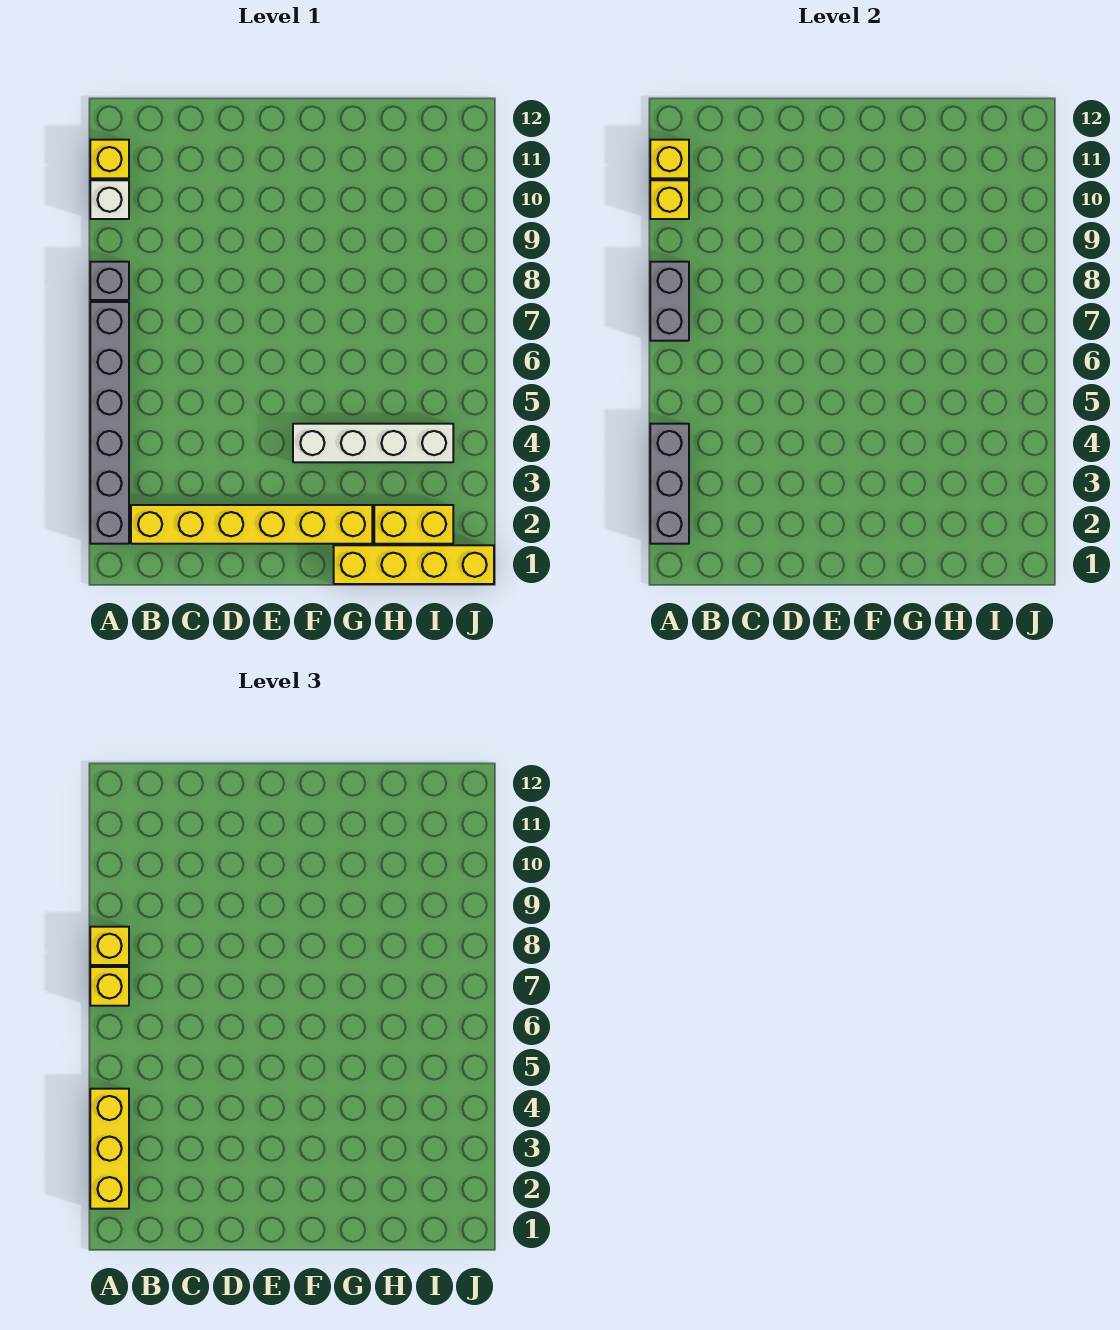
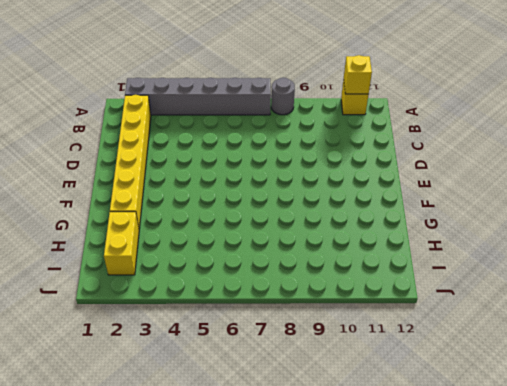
grey 1x1 round brick [271,78,295,115] -> grey 1x1 brick [90,262,129,300]
none -> white 1x1 brick [90,180,129,219]
none -> white 1x4 brick [293,424,453,462]
none -> yellow 1x4 brick [334,545,494,584]

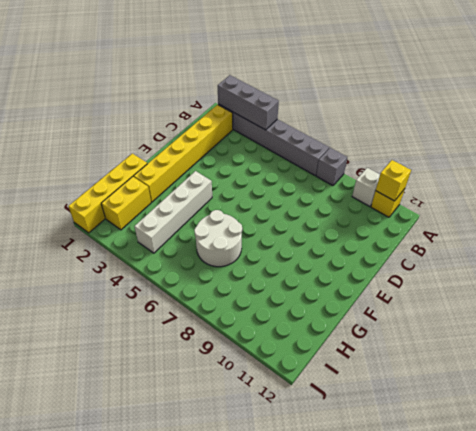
white 2x2 round brick [194,210,242,267] -> none
none -> grey 1x2 brick [650,262,689,341]
none -> yellow 1x1 brick [650,180,689,219]
none -> yellow 1x3 brick [90,1089,129,1209]

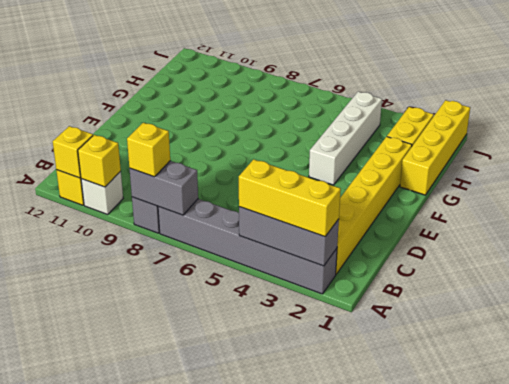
none -> yellow 1x1 brick [90,967,129,1006]

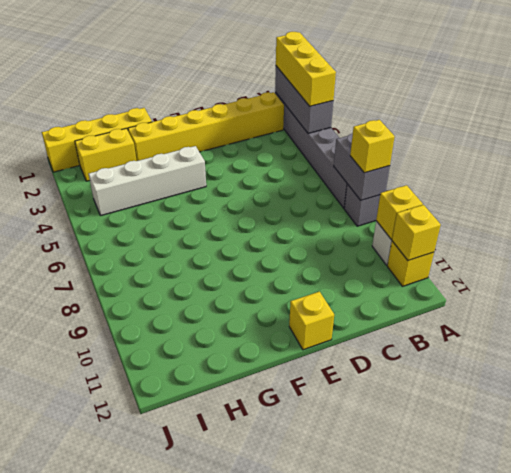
yellow 1x1 brick [289,292,334,350] -> yellow 1x1 brick moved to [90,967,129,1006]

